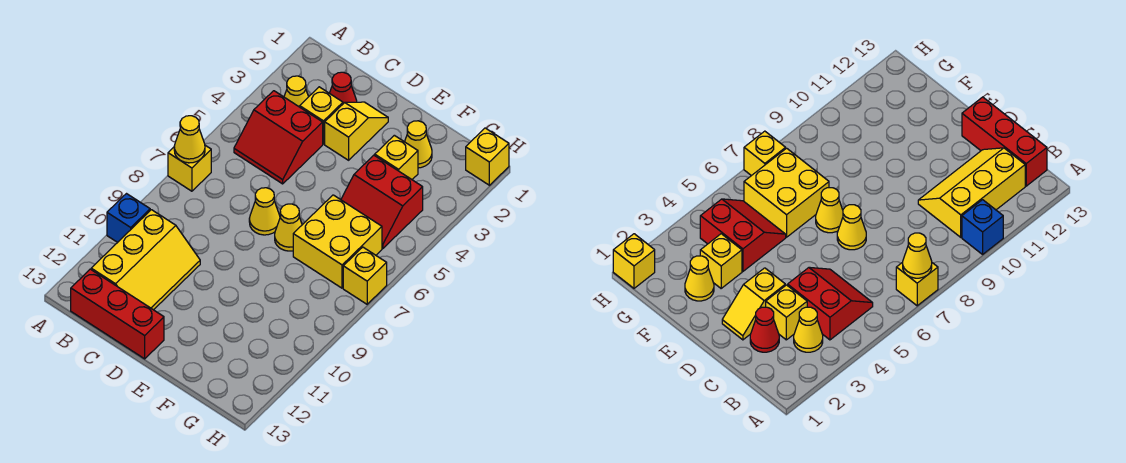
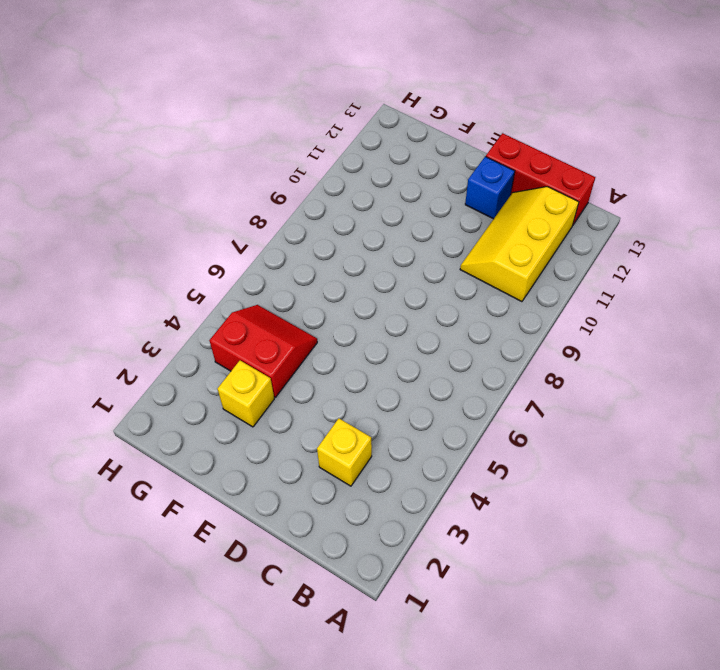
blue 1x1 brick [465,157,515,219] -> blue 1x1 brick moved to [107,194,150,242]
none -> yellow 1x1 brick [168,145,211,191]
none -> yellow 1x1 cone [284,76,308,107]
none -> red 2x2 slope [234,91,323,184]

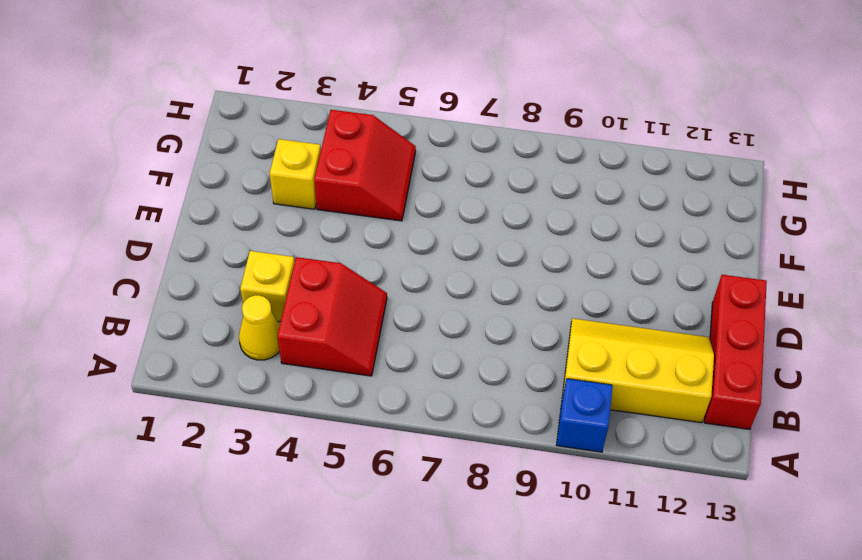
none -> yellow 1x1 brick [168,145,211,191]
none -> red 1x1 cone [330,72,357,104]
none -> yellow 1x2 slope [325,102,388,160]

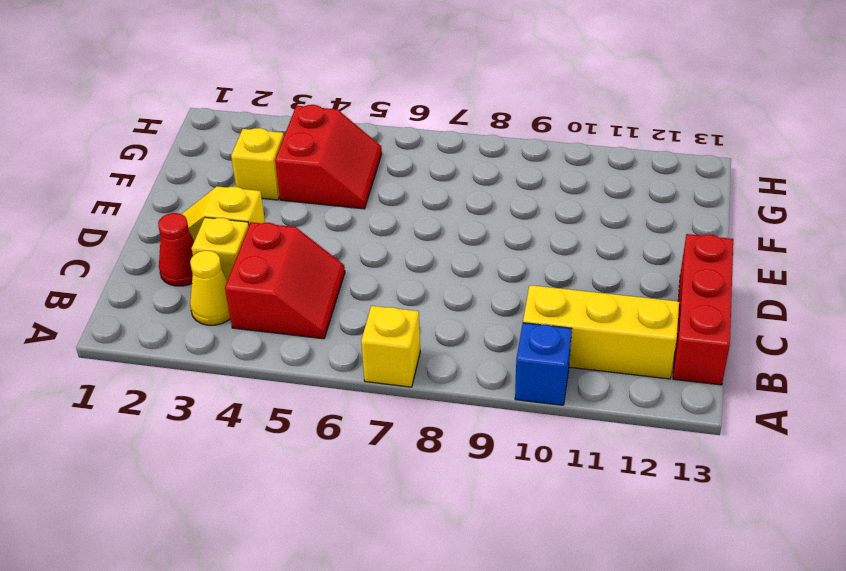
none -> yellow 1x1 cone [249,188,280,235]
none -> yellow 1x1 cone [275,204,302,251]
none -> yellow 1x1 cone [405,121,432,168]

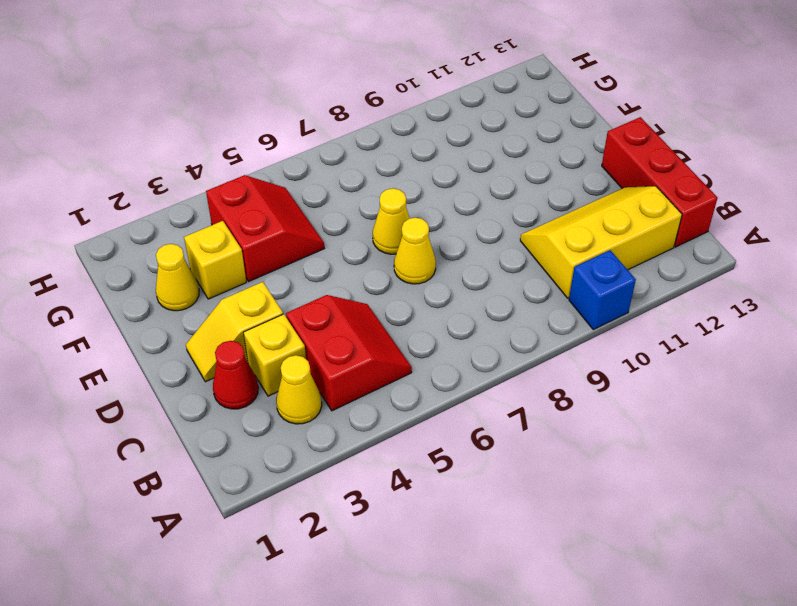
none -> yellow 1x1 brick [168,145,211,191]
none -> yellow 2x2 brick [293,195,382,288]
none -> yellow 1x1 brick [466,128,509,185]

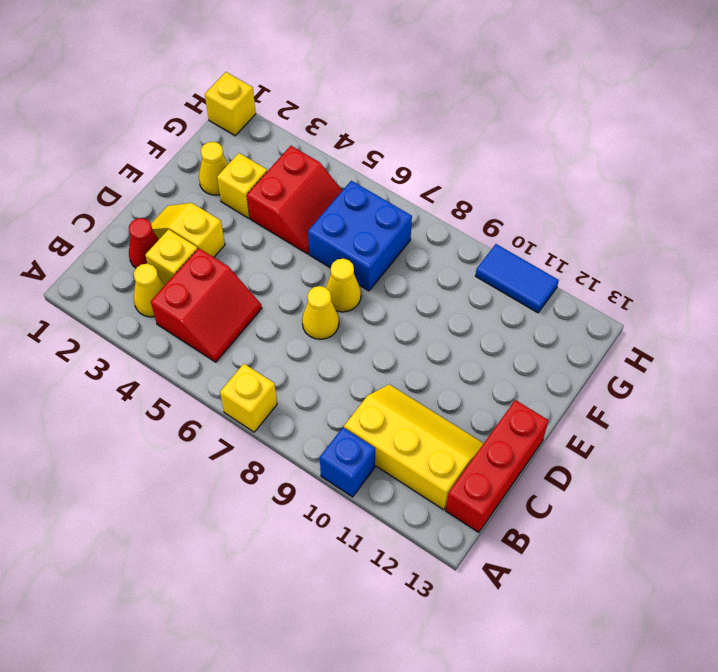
blue 2x2 brick [308,181,412,291] -> yellow 2x2 brick [293,195,382,288]
blue 1x2 tile [475,244,559,313] -> none
none -> yellow 1x1 brick [343,247,387,304]
none -> yellow 1x1 cone [174,116,205,163]

